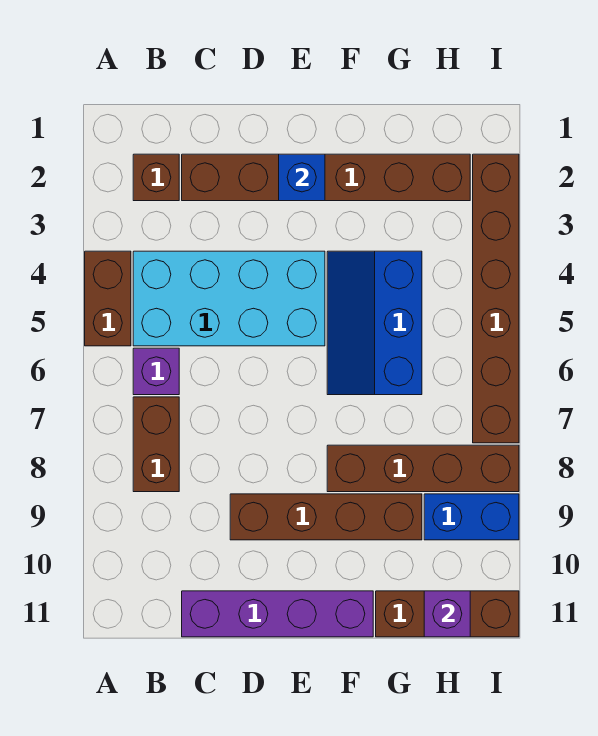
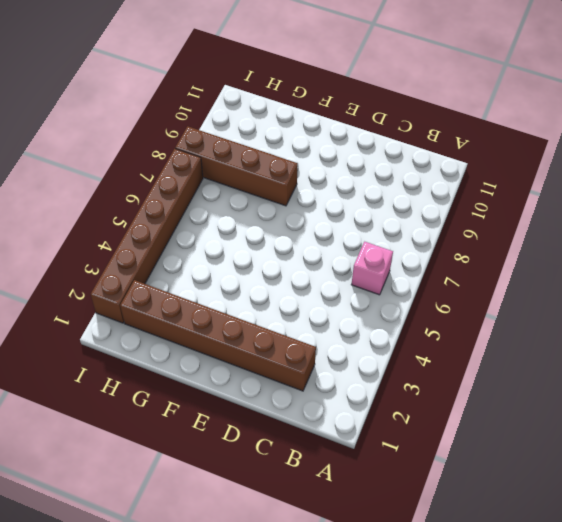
pink 1x1 brick [351,242,393,295] -> purple 1x1 brick [133,348,179,395]
none -> brown 1x2 brick [85,251,131,346]
none -> brown 1x1 brick [133,154,179,201]
none -> cyan 2x4 brick [133,251,325,346]

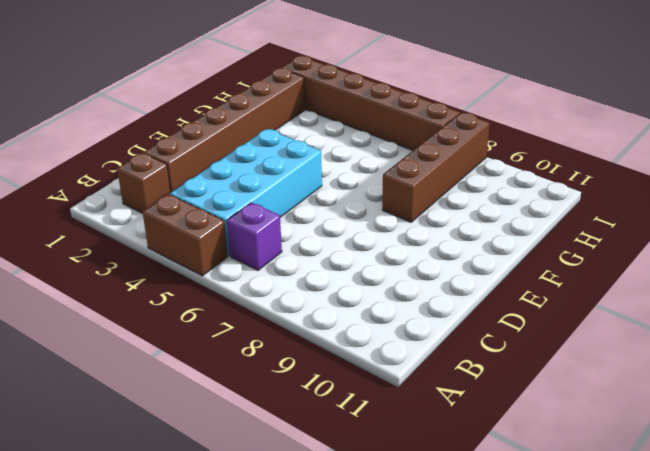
none -> brown 1x2 brick [133,397,179,492]
none -> purple 1x4 brick [182,591,373,637]
none -> brown 1x4 brick [230,494,422,540]

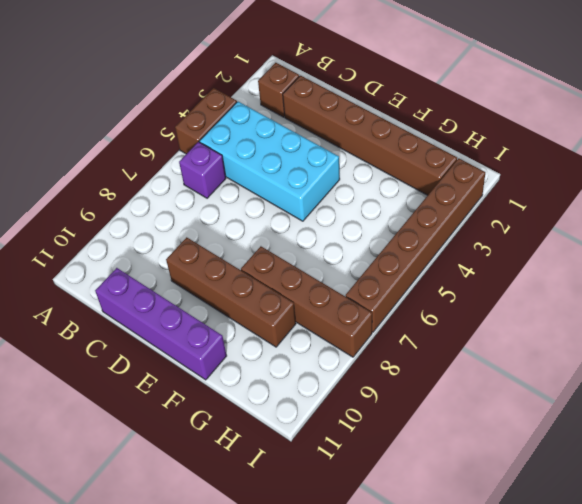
none -> brown 1x2 brick [133,397,179,492]
none -> blue 2x3 slope [327,251,422,395]
none -> brown 1x3 brick [376,591,519,637]

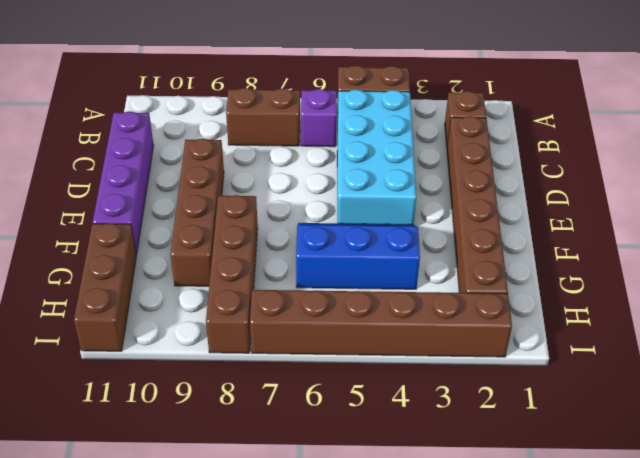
none -> blue 1x2 brick [424,494,519,540]
none -> blue 1x1 brick [279,154,325,201]
none -> purple 1x1 brick [424,591,470,637]

